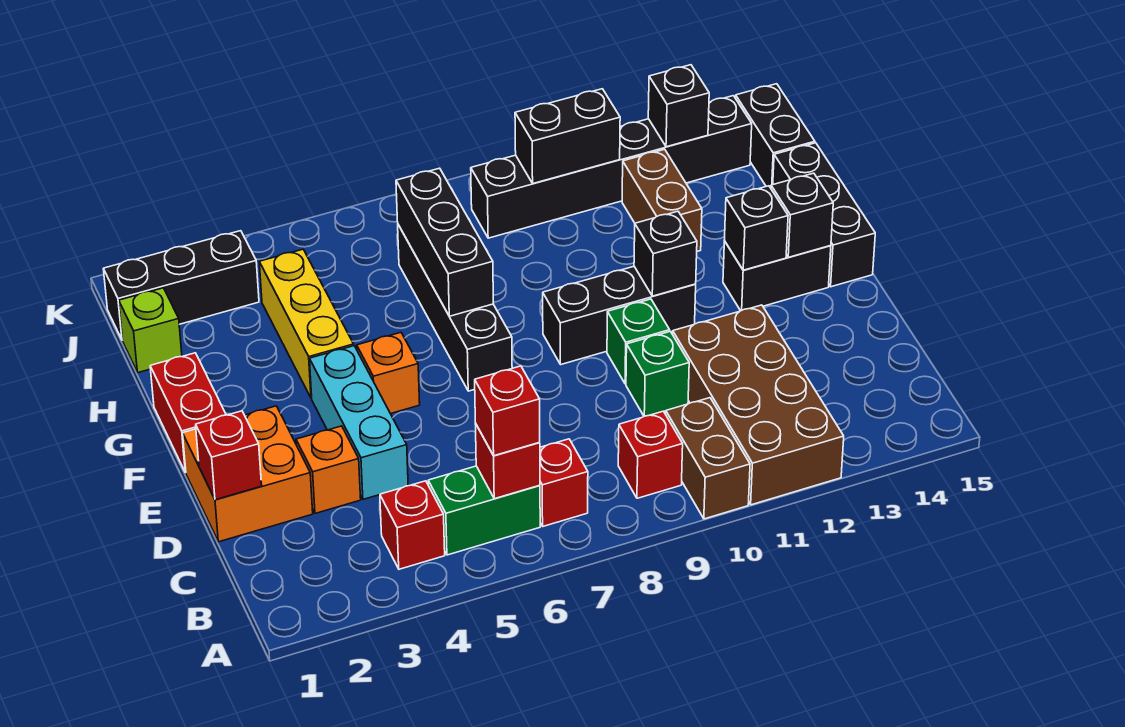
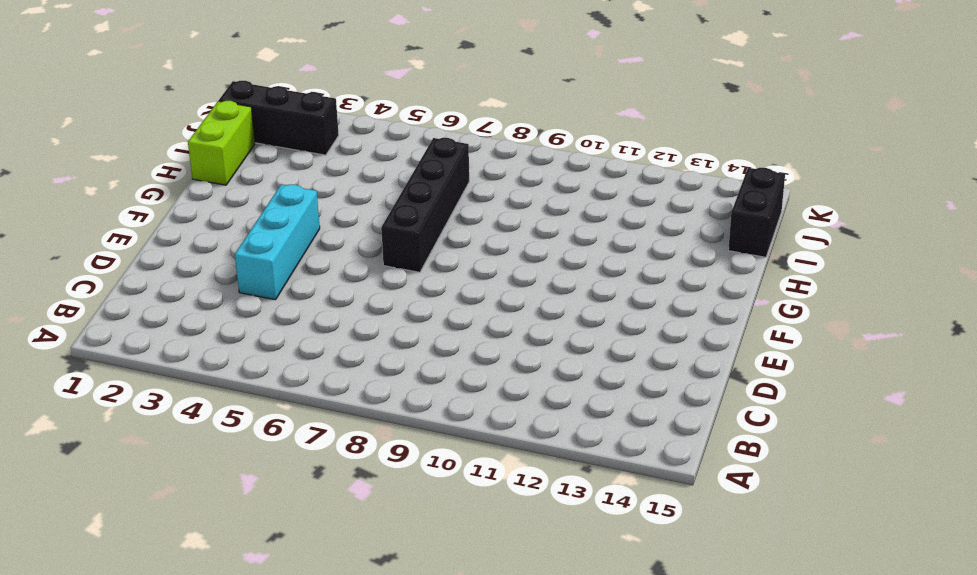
lime 1x2 brick [188,101,255,185] -> lime 1x1 brick [119,288,182,373]
none -> brown 1x2 brick [666,398,750,519]
none -> brown 2x4 brick [673,305,844,505]
none -> red 1x1 brick [380,481,445,569]
none -> green 1x2 brick [428,466,540,555]

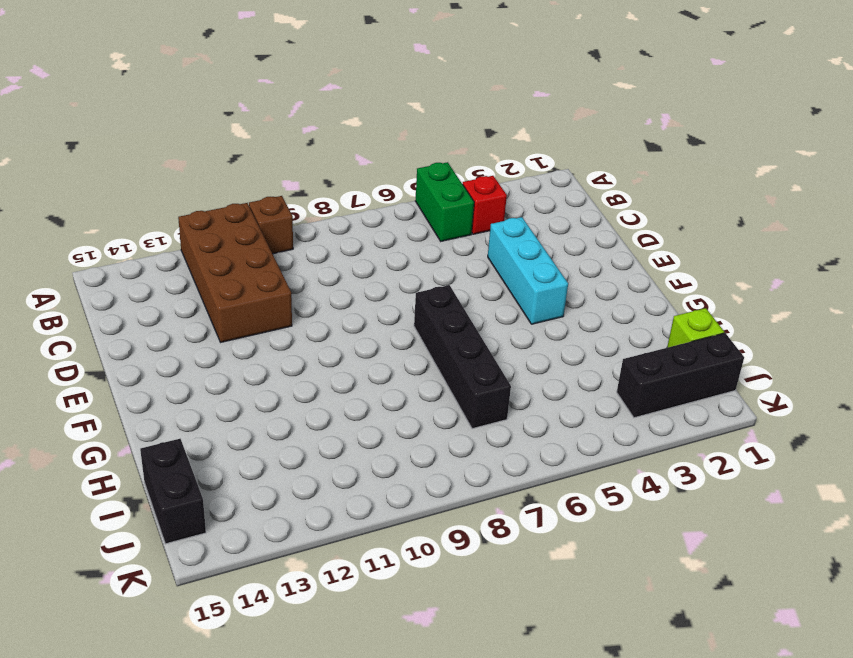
green 1x2 brick [415,162,474,241] -> green 1x2 brick turned to [428,466,540,555]
brown 1x1 brick [249,196,293,254] -> brown 1x2 brick [666,398,750,519]
none -> red 1x1 brick [540,439,588,526]
none -> red 1x1 brick [618,411,683,498]
none -> orange 2x2 brick [183,406,313,542]
none -> orange 1x1 brick [296,426,361,513]

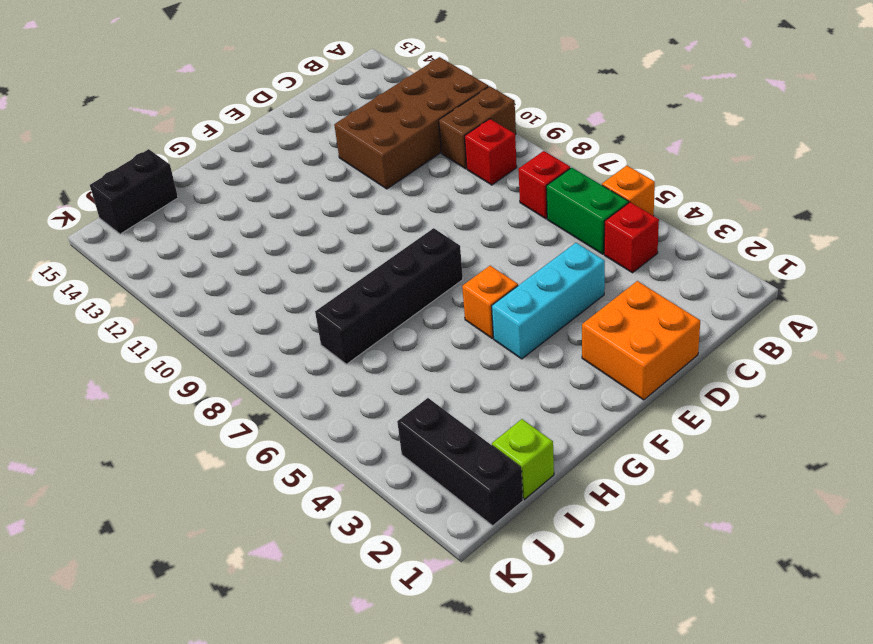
orange 1x1 brick [602,165,655,216] -> orange 1x1 brick moved to [296,426,361,513]
none -> green 1x1 brick [626,331,689,416]
none -> green 1x1 brick [607,299,670,384]
none -> red 1x2 brick [150,353,226,473]
none -> black 1x3 brick [543,267,696,365]

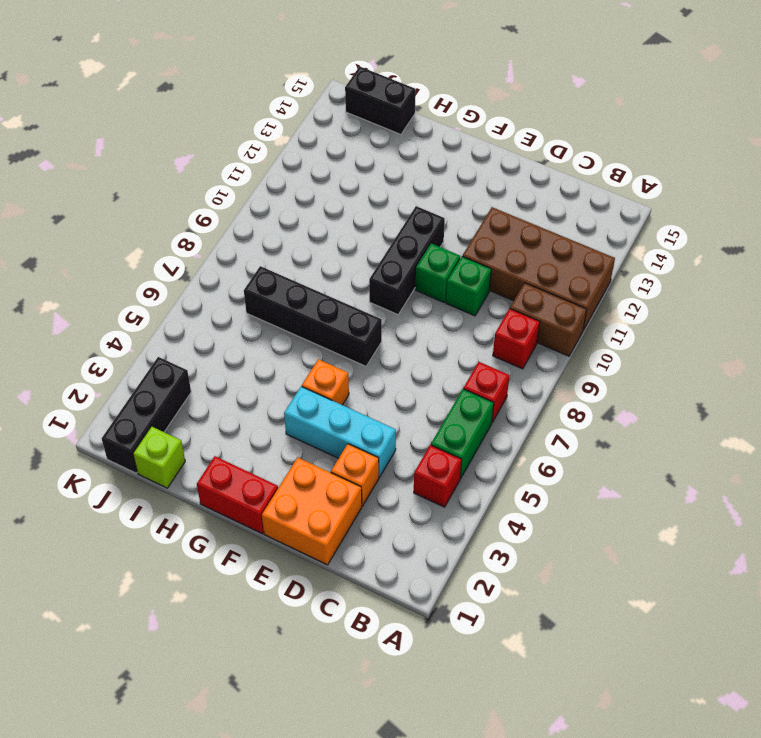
none -> black 1x2 brick [723,241,831,311]
none -> black 1x3 brick [773,143,875,287]
none -> yellow 1x3 brick [259,249,354,398]
none -> brown 1x2 brick [622,149,702,251]

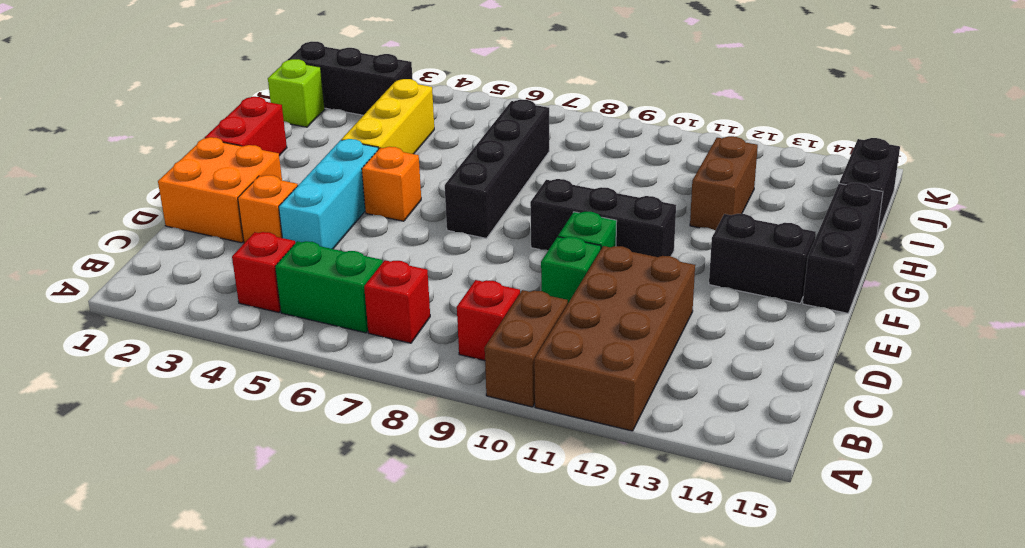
none -> black 1x6 brick [471,96,752,238]
none -> red 1x1 brick [475,423,540,499]
none -> red 1x1 brick [196,411,262,500]
none -> black 1x1 brick [634,211,697,296]

